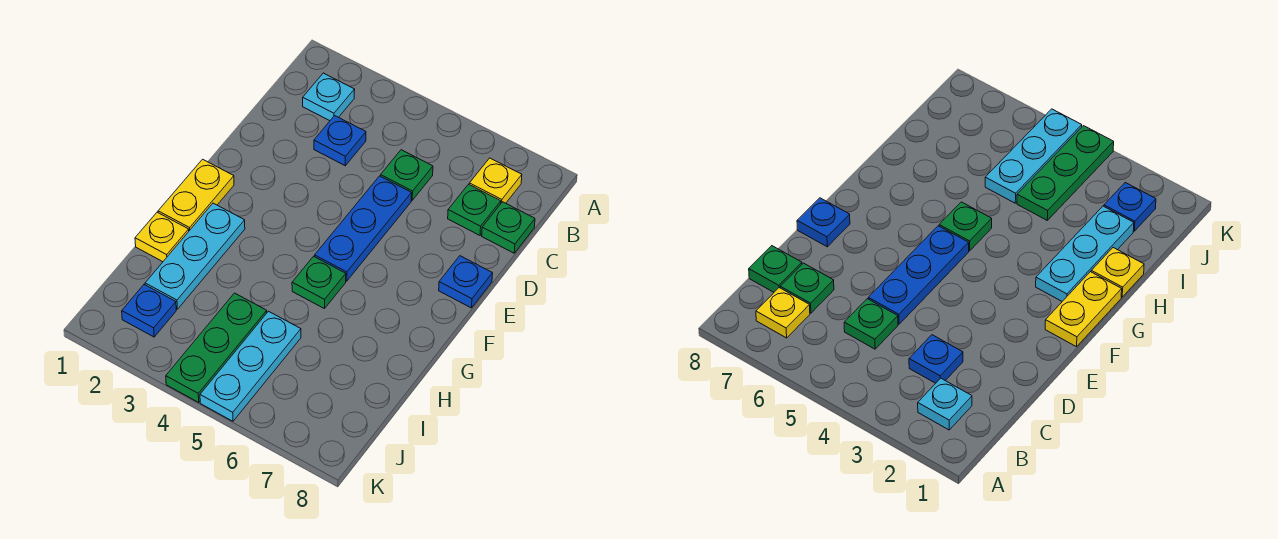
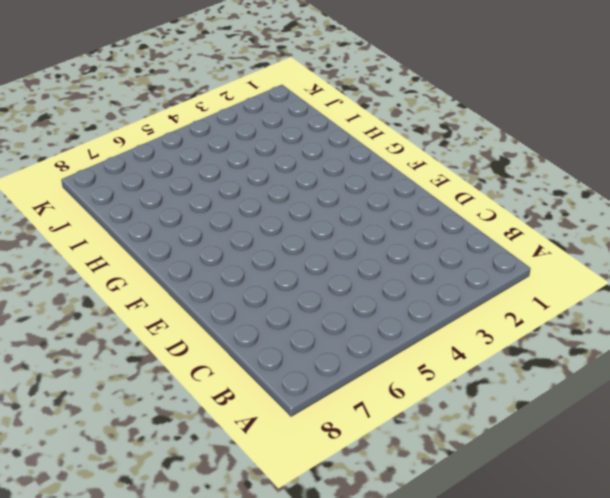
none -> cyan 1x1 plate [303,73,355,121]
none -> yellow 1x1 plate [469,158,522,203]
none -> blue 1x1 plate [314,116,366,166]

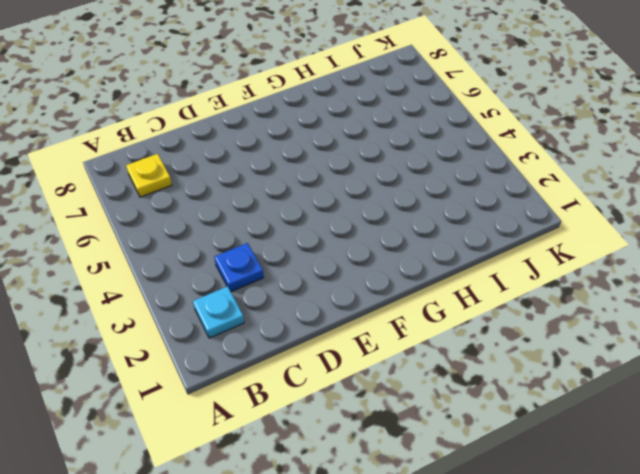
none -> green 1x1 plate [381,150,433,200]
none -> green 1x1 plate [448,184,501,235]
none -> green 1x1 plate [482,202,535,253]

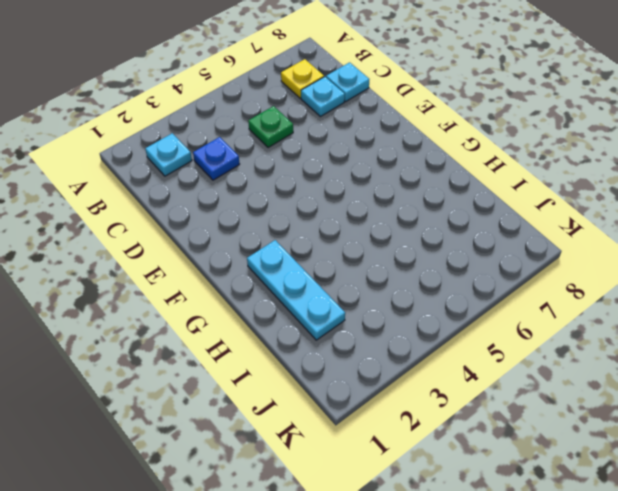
cyan 1x1 plate [301,77,345,117] -> green 1x1 plate [448,184,501,235]
cyan 1x1 plate [326,62,369,102] -> green 1x1 plate [482,202,535,253]
none -> blue 1x3 plate [315,176,412,281]
none -> blue 1x1 plate [439,256,493,308]
none -> yellow 1x2 plate [158,159,234,231]

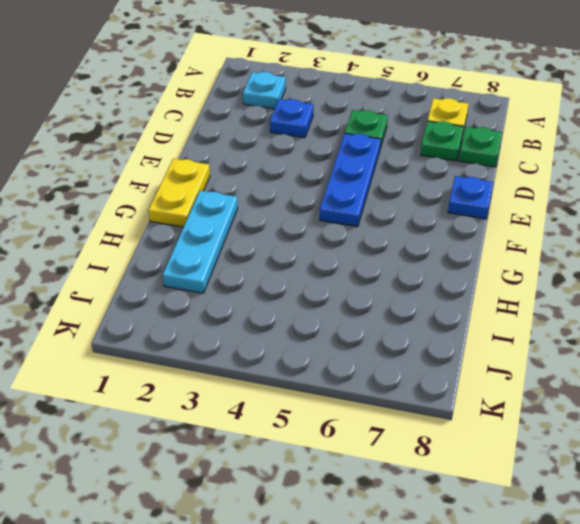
none -> green 1x1 plate [292,256,346,309]
none -> yellow 1x1 plate [135,212,189,262]
none -> green 1x3 plate [166,293,267,402]

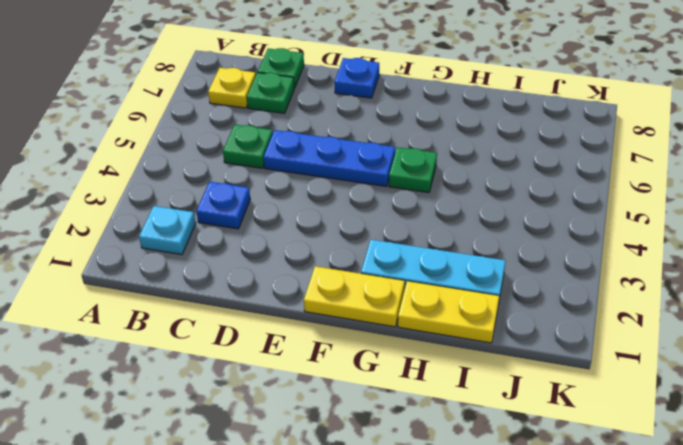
yellow 1x2 plate [398,281,499,343] -> yellow 1x1 plate [135,212,189,262]
none -> green 1x3 plate [166,293,267,402]
none -> cyan 1x3 plate [200,311,301,421]
none -> blue 1x1 plate [122,285,176,337]

